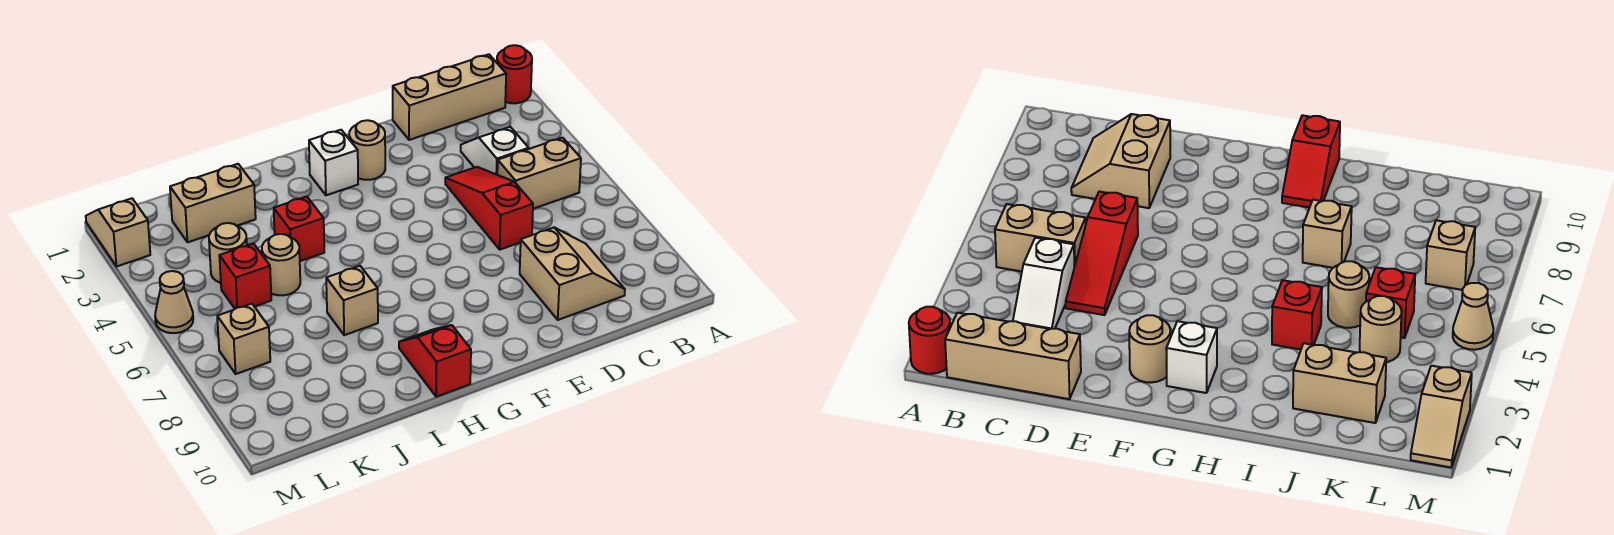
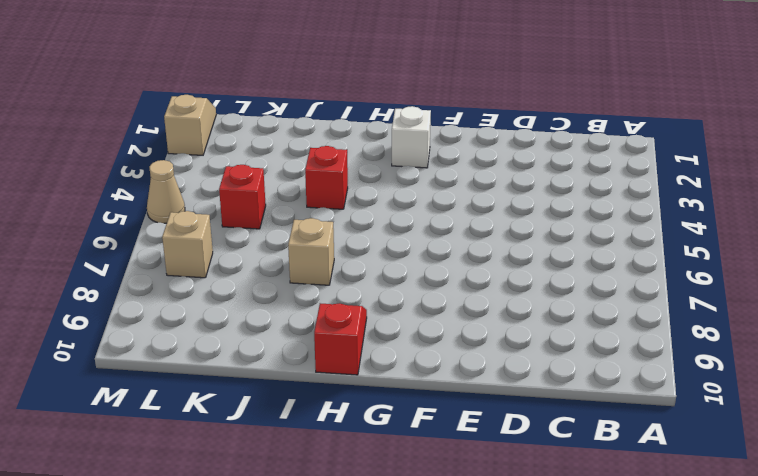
none -> red 1x1 round brick [497,45,532,103]
none -> tan 1x3 brick [393,54,506,140]
none -> tan 1x2 brick [497,138,581,209]

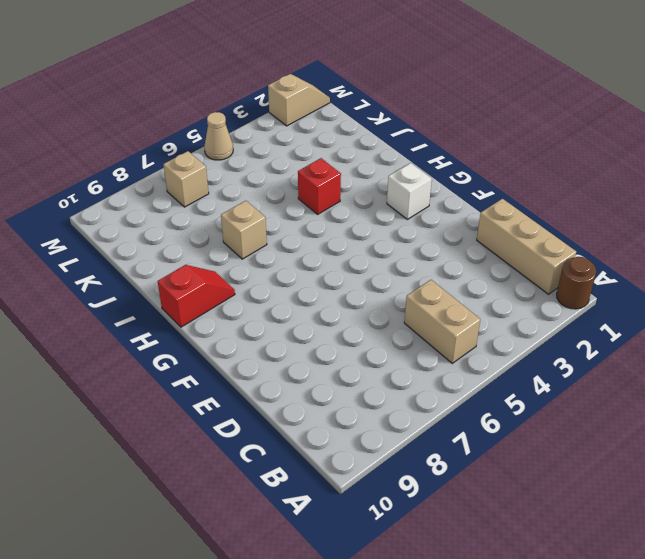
brown 1x1 round brick [557,257,596,309] -> red 1x1 round brick [497,45,532,103]
none -> white 1x2 slope [461,127,529,175]
none -> tan 2x2 slope [520,228,625,320]
none -> red 1x3 slope [445,167,533,250]

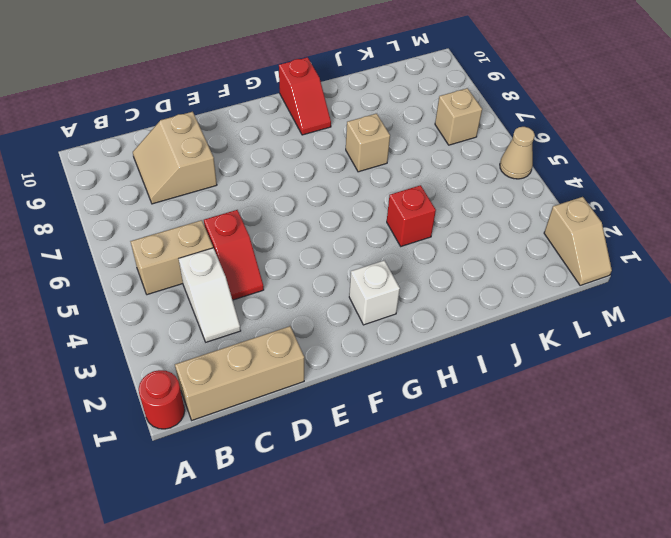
red 1x2 slope [204,210,264,300] -> red 1x3 slope [445,167,533,250]
none -> tan 1x1 round brick [349,120,385,180]
none -> tan 1x2 brick [170,164,256,242]
none -> tan 1x1 round brick [262,234,300,295]

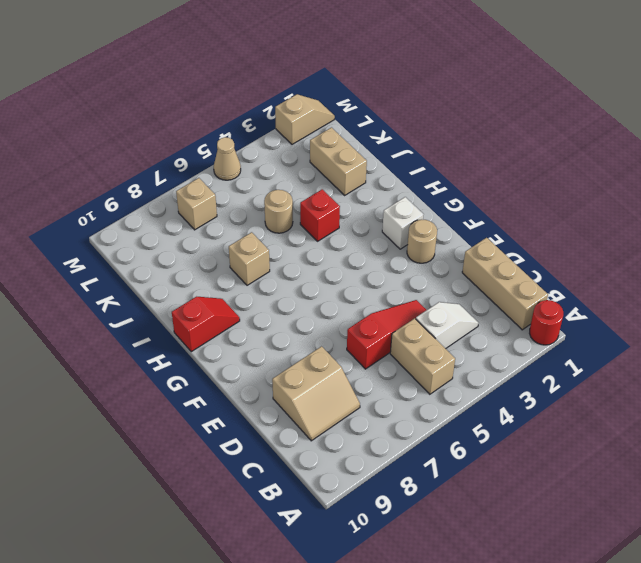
none -> tan 1x1 round brick [209,223,247,283]
none -> red 1x1 brick [219,243,271,309]

